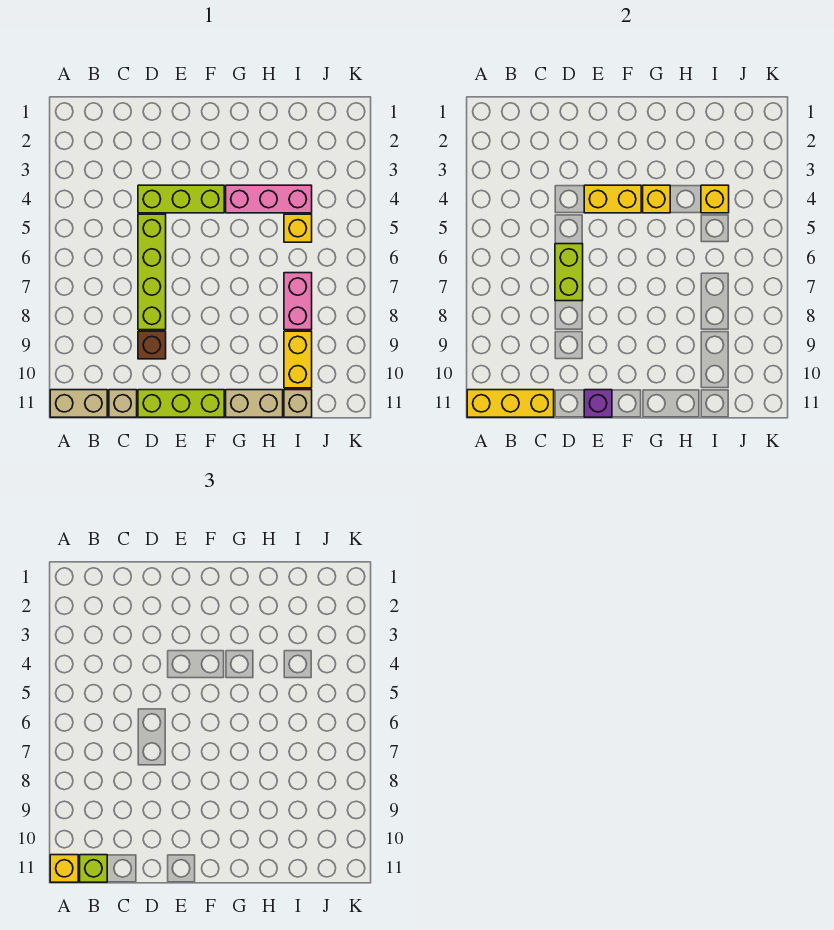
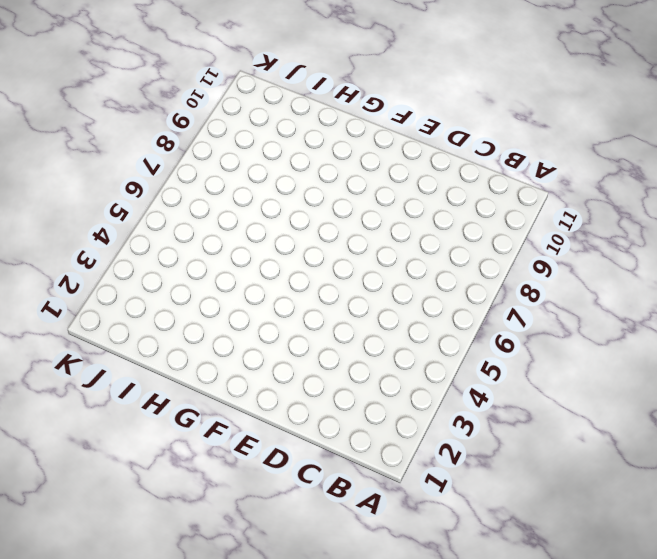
none -> tan 1x2 brick [50,390,107,417]
none -> tan 1x1 brick [109,390,137,417]
none -> lime 1x3 brick [138,185,224,213]

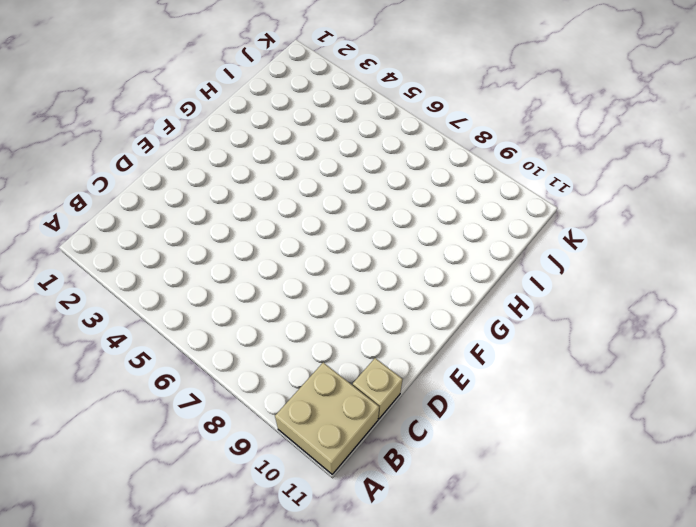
tan 2x2 brick [275,363,379,474] -> tan 1x2 brick [50,390,107,417]
none -> lime 1x3 brick [138,185,224,213]
none -> lime 1x4 brick [138,214,166,330]
none -> brown 1x1 brick [138,331,166,359]

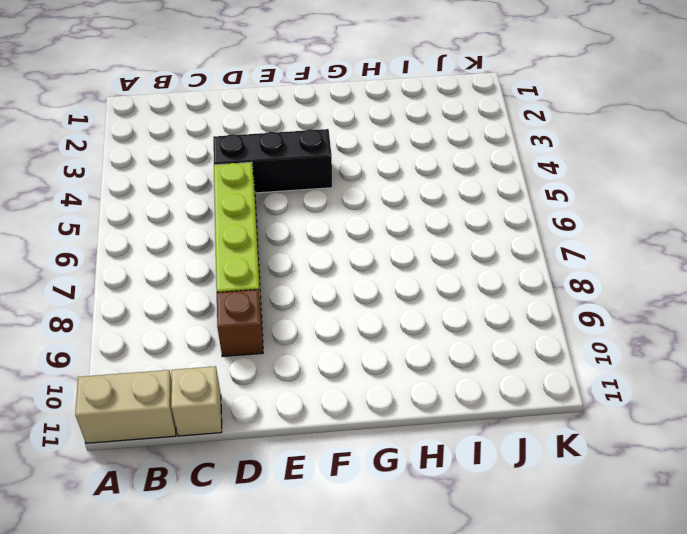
black 1x3 brick [213,129,332,193] -> lime 1x3 brick [138,185,224,213]
none -> lime 1x3 brick [138,390,224,417]
none -> pink 1x3 brick [226,185,312,213]
none -> tan 1x2 brick [226,390,283,417]

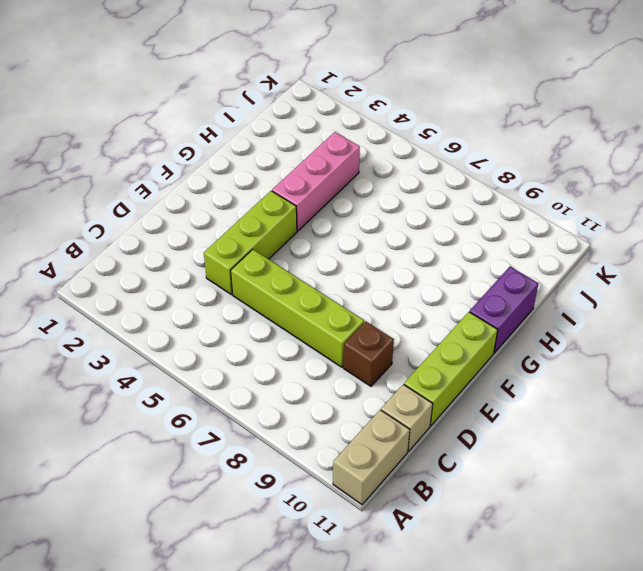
purple 1x2 brick [470,267,539,353] -> tan 1x2 brick [226,390,283,417]
none -> yellow 1x1 brick [284,214,312,242]
none -> pink 1x2 brick [284,273,312,330]
none -> yellow 1x2 brick [284,331,312,388]

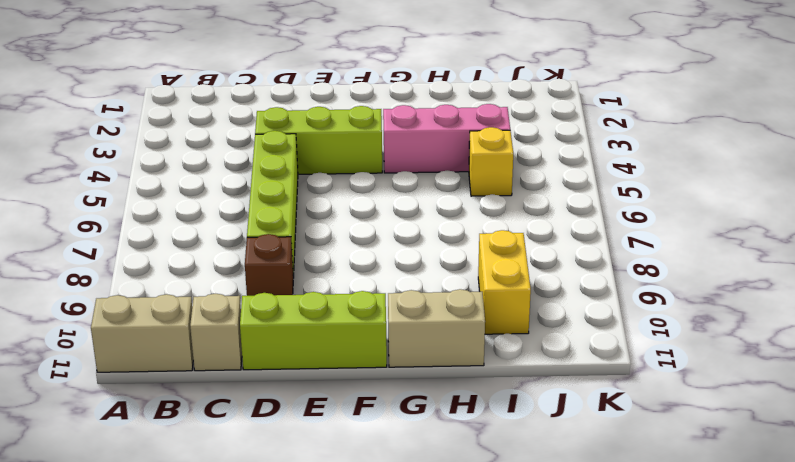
none -> pink 1x2 brick [284,273,312,330]
none -> tan 1x1 brick [284,390,312,417]
none -> yellow 1x3 brick [467,390,554,417]

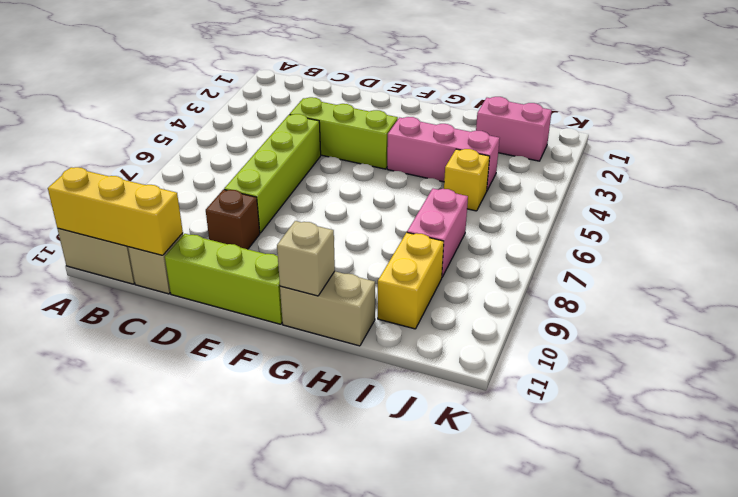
tan 1x1 brick [277,221,335,296] -> tan 1x1 brick moved to [284,390,312,417]
pink 1x2 brick [476,97,552,161] -> none
none -> lime 1x2 brick [555,244,583,301]
none -> yellow 1x2 brick [584,185,641,213]
none -> purple 1x1 brick [584,390,612,417]

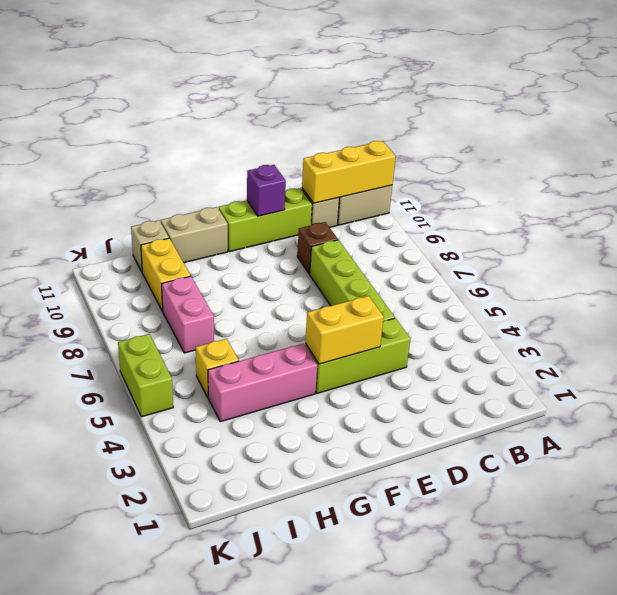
lime 1x2 brick [118,334,173,417] -> lime 1x2 brick moved to [555,244,583,301]
none -> yellow 1x1 brick [643,185,670,213]
none -> yellow 1x1 brick [701,185,729,213]
none -> yellow 1x1 brick [50,855,78,882]

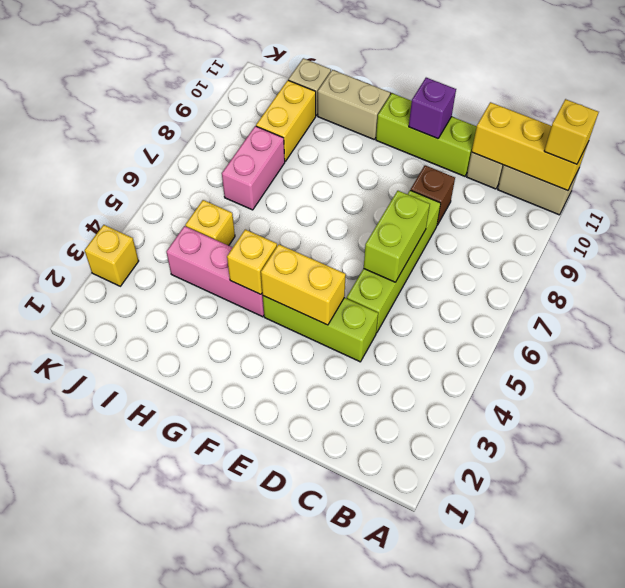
yellow 1x1 brick [85,225,139,286] -> yellow 1x1 brick moved to [701,185,729,213]
none -> lime 1x1 brick [80,855,107,882]

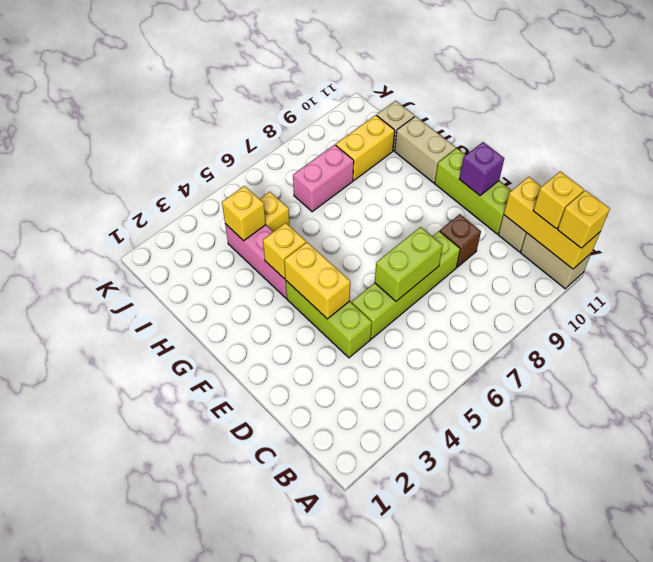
yellow 1x1 brick [533,172,584,228] -> lime 1x1 brick [80,855,107,882]

